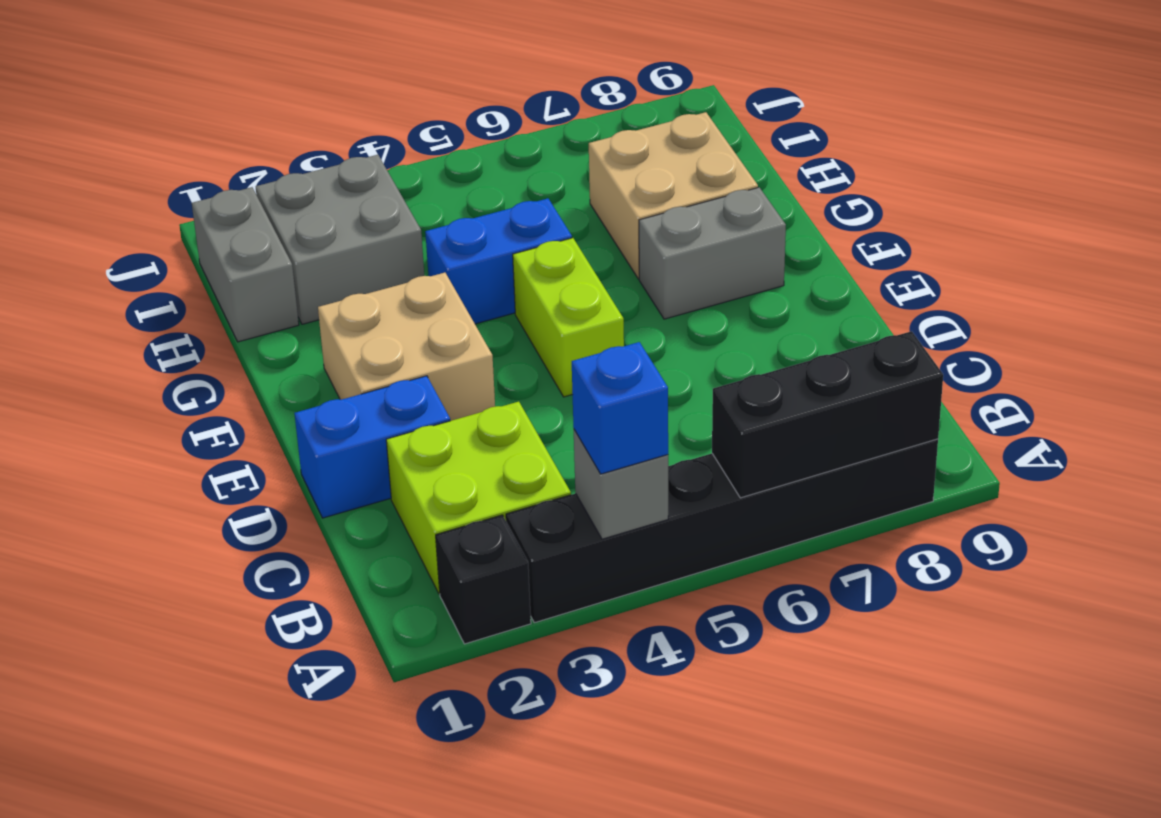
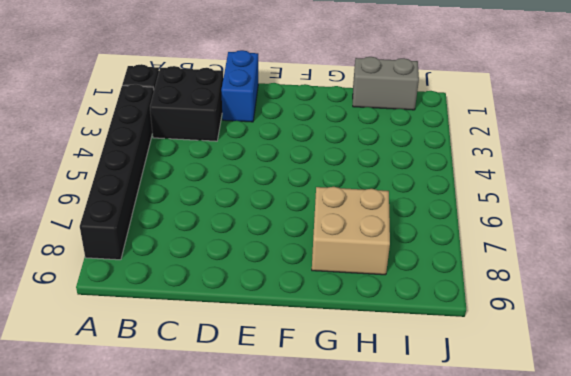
black 2x2 brick [150,66,223,141] -> lime 2x2 brick [386,402,571,594]
none -> tan 2x2 brick [318,273,495,421]
none -> lime 1x2 brick [513,238,624,397]
none -> grey 1x2 brick [639,187,786,319]

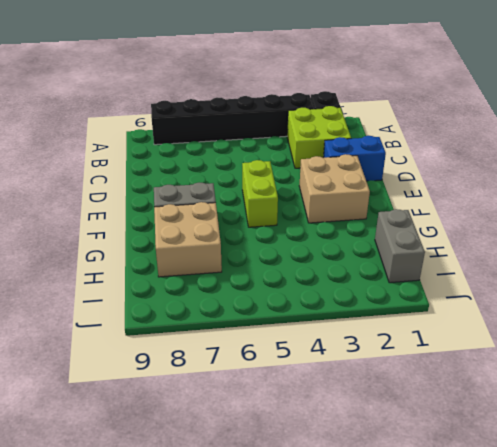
none -> blue 1x2 brick [425,198,572,324]
none -> grey 2x2 brick [256,155,424,324]
none -> grey 1x1 brick [574,430,668,539]

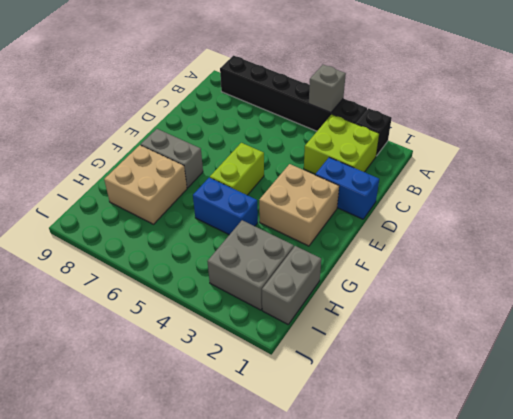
none -> black 1x3 brick [712,331,943,498]
none -> blue 1x1 brick [572,342,668,474]

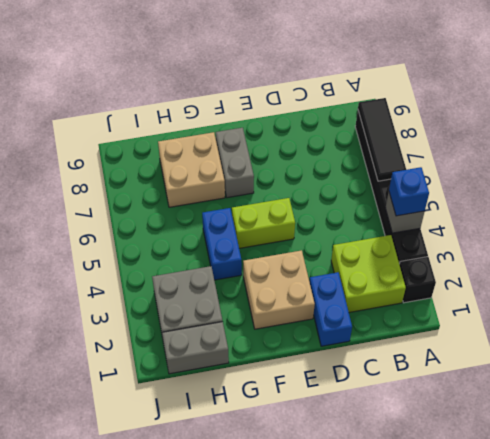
black 1x3 tile [358,98,406,181] -> black 1x3 brick [712,331,943,498]

